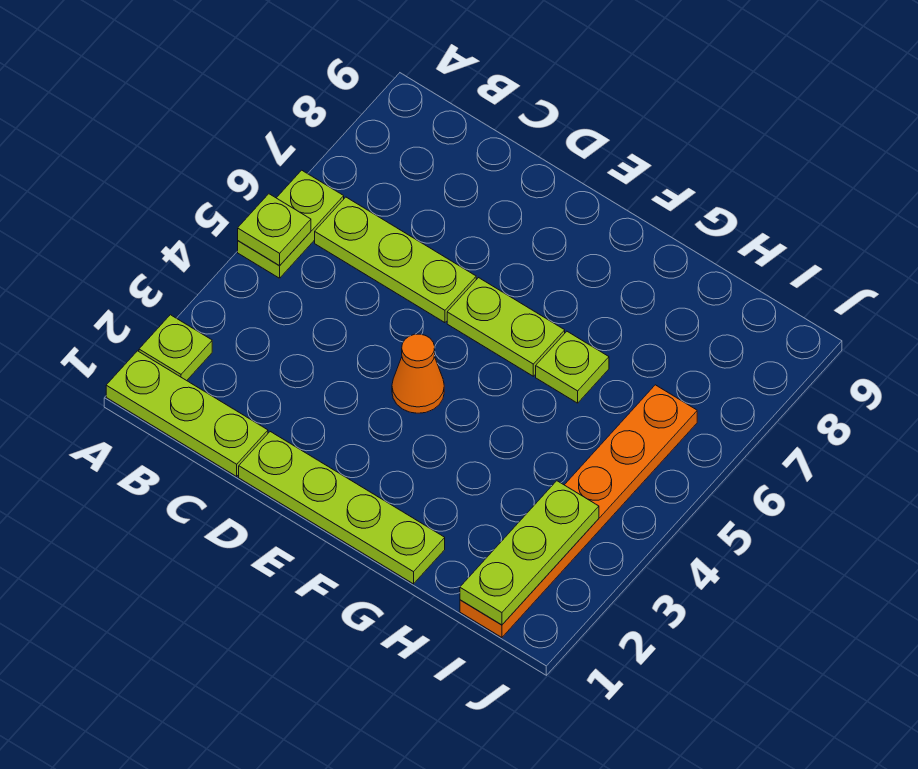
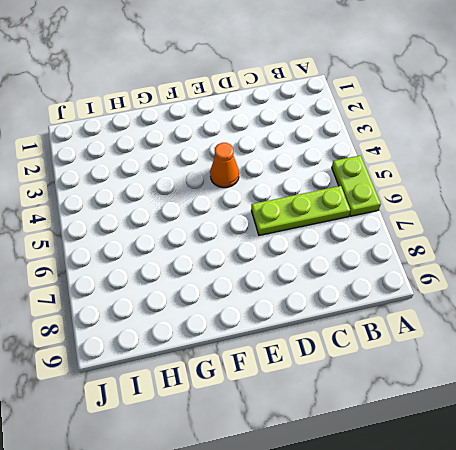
none -> lime 1x3 plate [106,351,268,476]
none -> lime 1x1 plate [139,315,212,381]

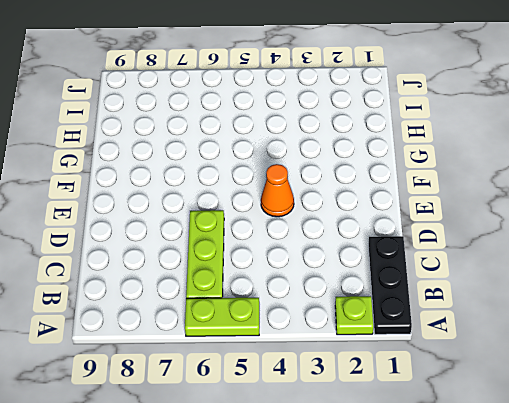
black 1x3 plate [368,236,412,334] -> lime 1x3 plate [106,351,268,476]
none -> lime 1x4 plate [239,432,445,584]
none -> lime 1x2 plate [447,278,565,376]

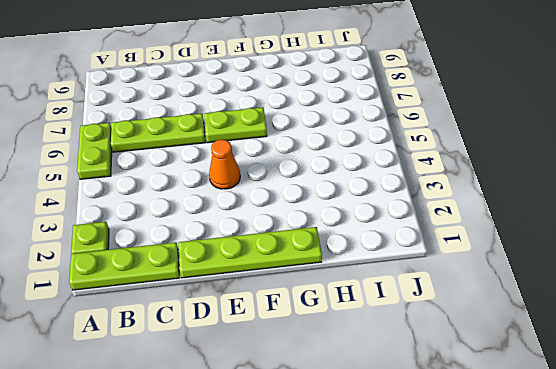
none -> lime 1x1 plate [536,332,609,403]
none -> orange 1x6 plate [460,385,697,637]

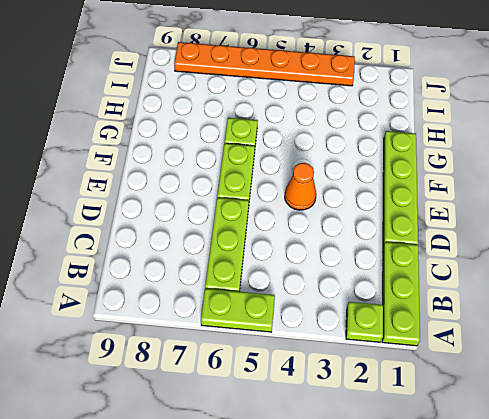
orange 1x6 plate [174,42,355,86] -> orange 1x6 plate moved to [460,385,697,637]
none -> lime 1x1 plate [238,194,311,266]
none -> lime 1x3 plate [460,481,599,625]

